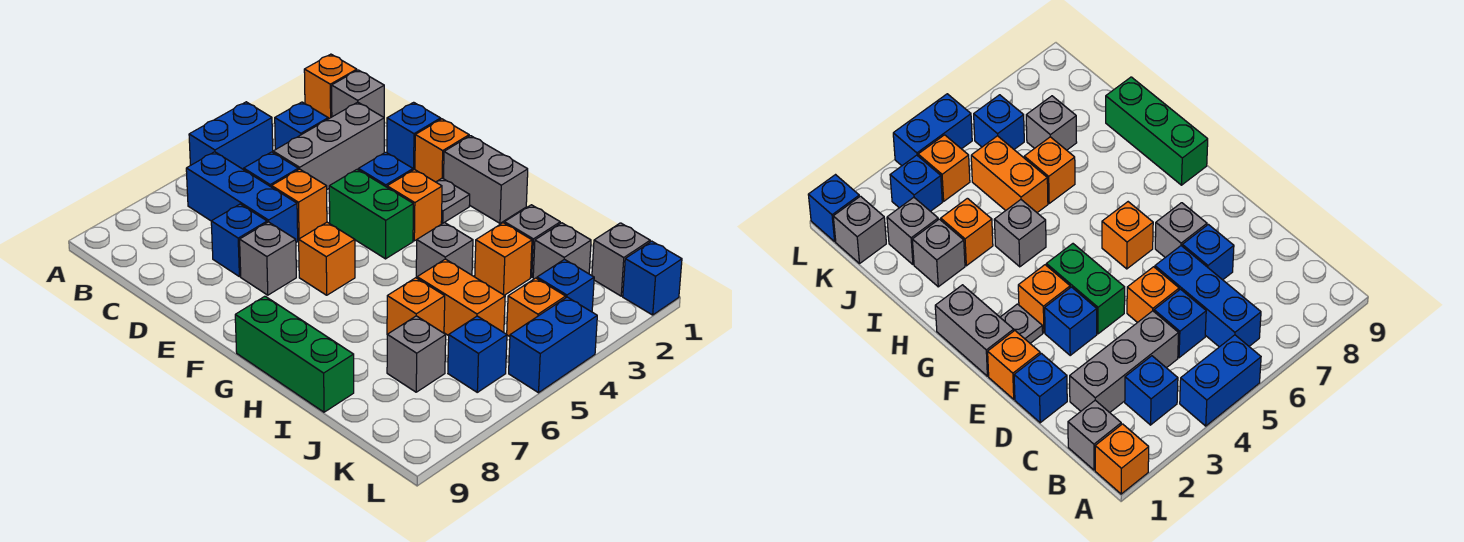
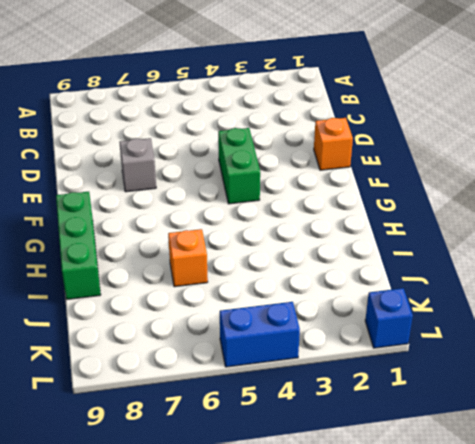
none -> orange 1x1 brick [304,54,357,119]
none -> blue 1x2 brick [189,102,273,170]
none -> grey 1x1 brick [332,70,384,117]
none -> blue 1x1 brick [275,102,328,150]

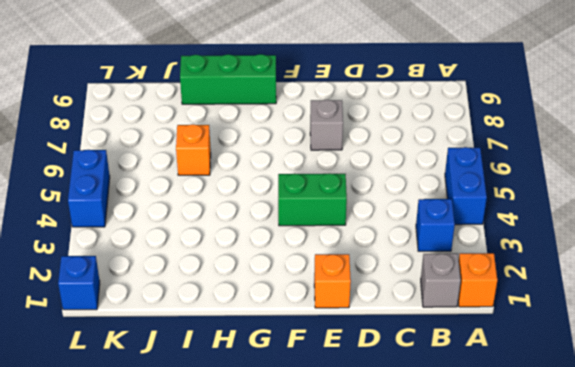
none -> blue 1x3 brick [186,152,298,242]
none -> grey 1x3 brick [273,102,384,189]
none -> blue 1x1 brick [244,152,298,187]
none -> blue 1x1 brick [387,102,441,170]

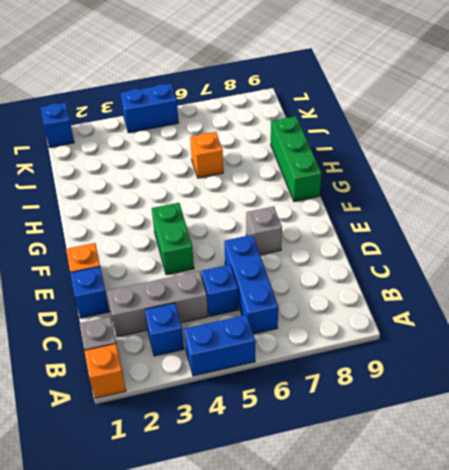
none -> orange 1x1 brick [272,169,327,240]
none -> blue 1x1 brick [211,204,267,277]
none -> blue 1x1 brick [358,152,413,187]
none -> grey 1x2 brick [444,136,528,223]

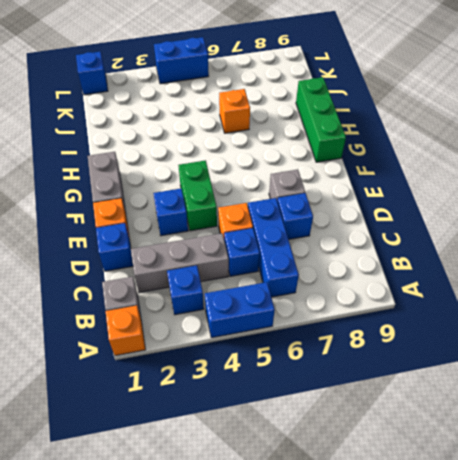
none -> grey 1x1 plate [436,178,470,223]
none -> orange 1x1 brick [387,170,442,241]
none -> orange 1x1 brick [299,222,355,295]
none -> grey 1x1 brick [416,222,473,278]

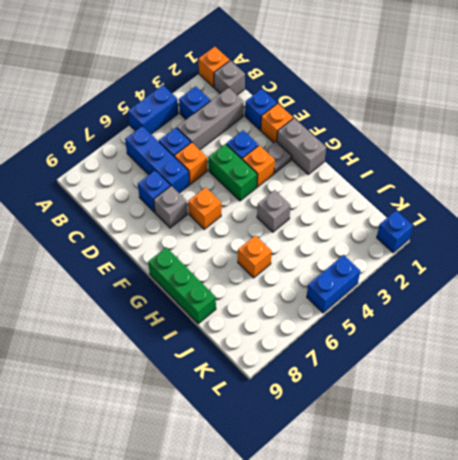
none -> grey 1x1 brick [504,205,560,277]
none -> orange 1x1 brick [475,223,532,295]
none -> orange 1x2 brick [417,259,505,336]
none -> grey 1x1 brick [533,223,591,279]

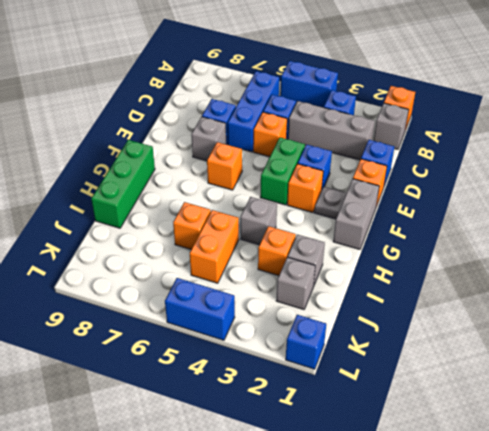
none -> grey 1x1 brick [387,316,446,392]
none -> grey 1x1 brick [592,223,650,296]
none -> blue 1x1 brick [537,259,594,312]
none -> orange 1x1 brick [507,278,566,337]

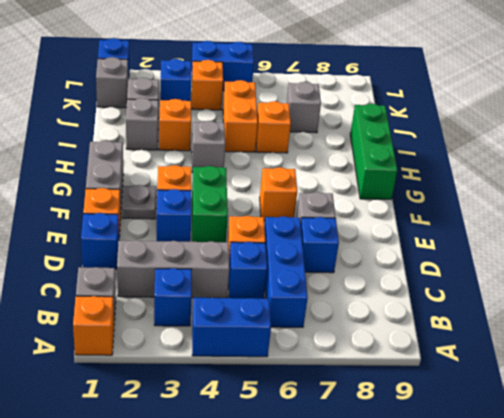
none -> blue 1x1 brick [448,316,507,392]

